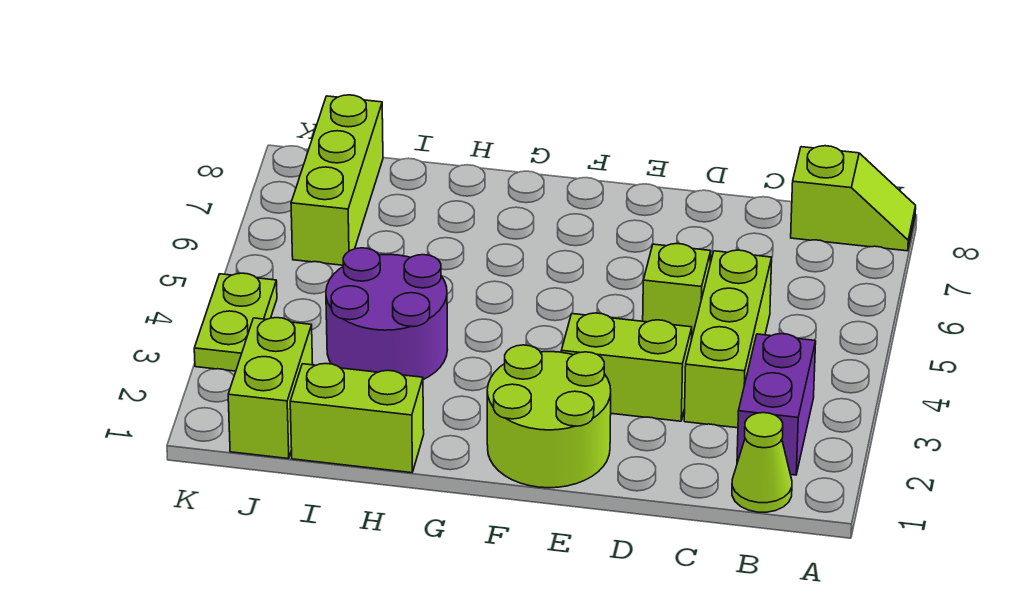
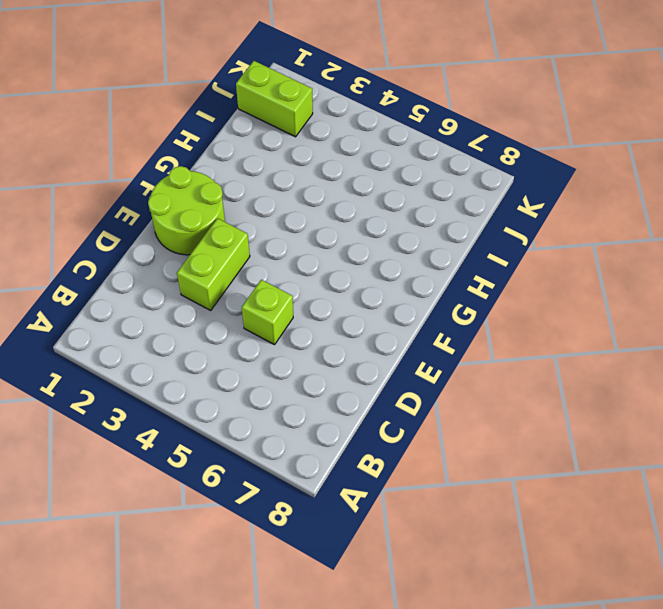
none -> lime 1x2 slope [791,146,916,251]
none -> lime 1x1 cone [732,413,792,512]
none -> purple 1x2 brick [737,334,816,475]

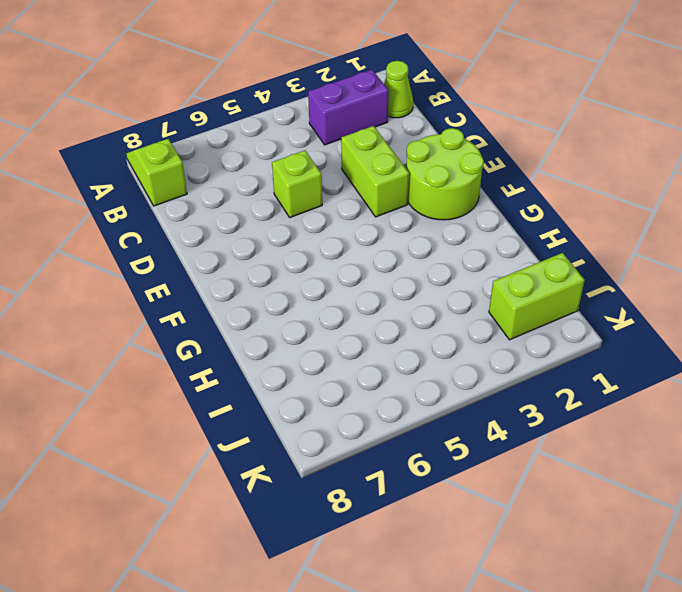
none -> lime 1x3 brick [684,250,772,428]
none -> lime 1x2 brick [290,364,424,473]
none -> purple 2x2 round brick [326,248,448,380]

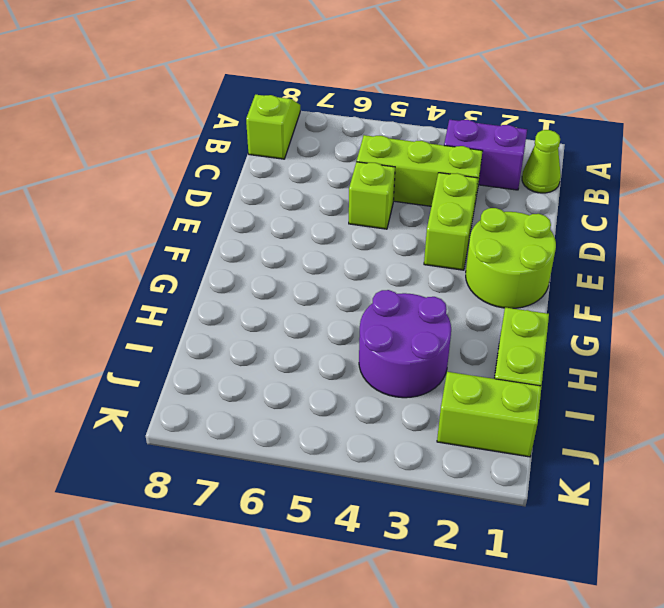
none -> lime 1x3 brick [291,95,383,265]
none -> lime 1x2 plate [194,273,277,371]

